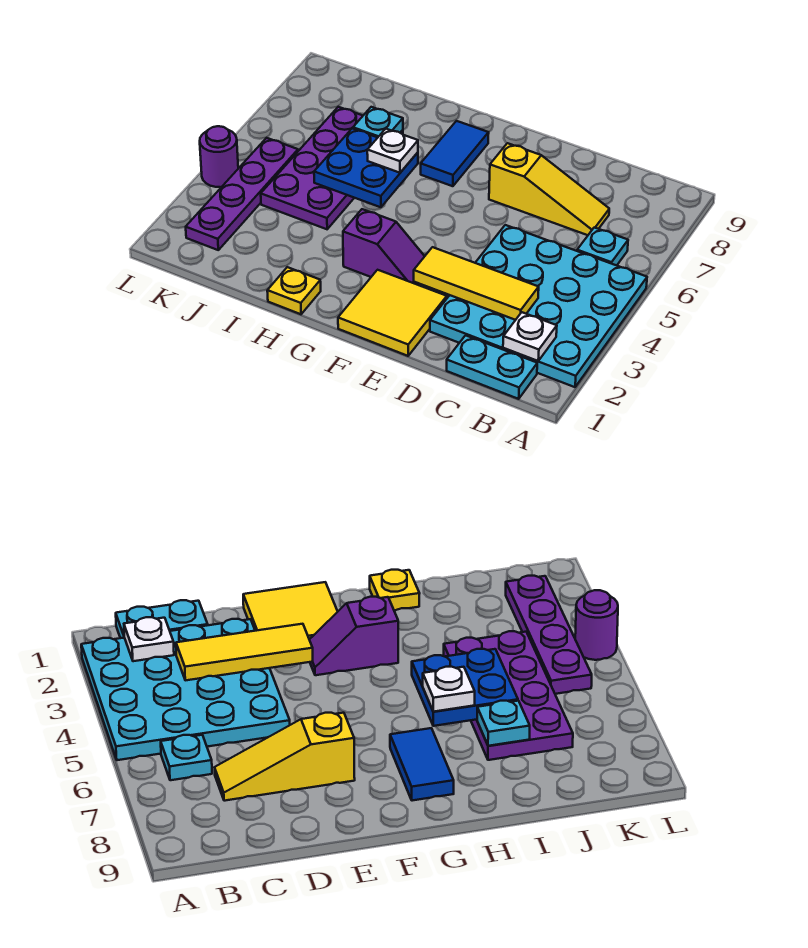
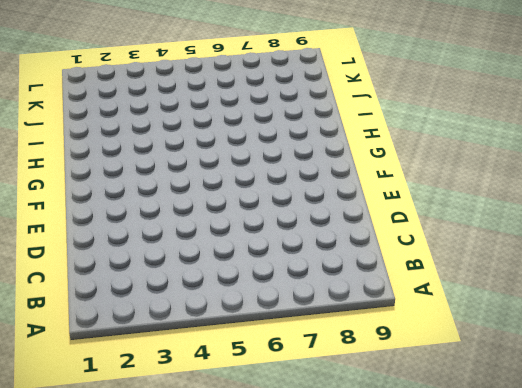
none -> cyan 4x4 plate [430,225,647,387]
none -> cyan 1x2 plate [447,335,537,399]
none -> cyan 1x1 plate [577,228,628,266]

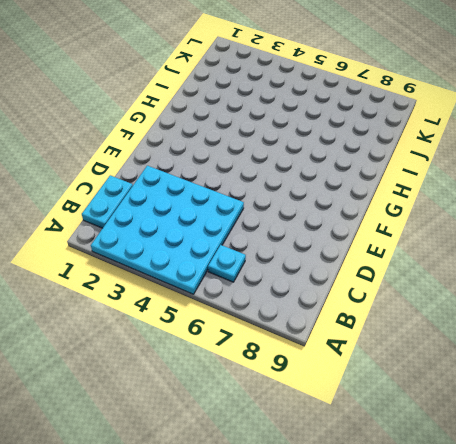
none -> yellow 1x3 slope [489,143,609,235]
none -> yellow 2x2 tile [338,270,447,356]
none -> purple 1x2 slope [343,209,425,285]

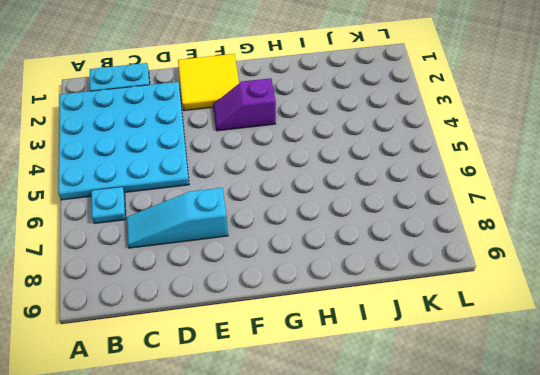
cyan 1x3 slope [126,188,228,248] -> yellow 1x3 slope [489,143,609,235]
none -> blue 1x2 tile [421,121,489,186]
none -> yellow 1x1 plate [267,267,321,314]
none -> purple 2x4 plate [261,107,403,229]

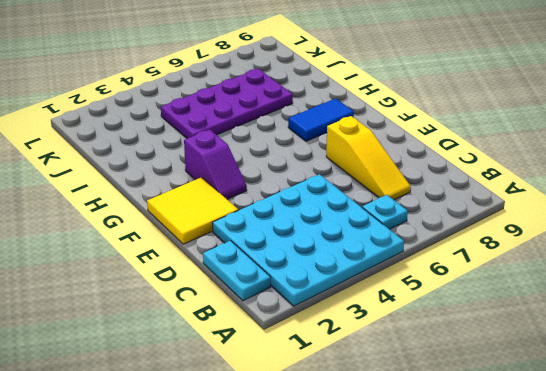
none -> yellow 1x1 plate [267,267,321,314]
none -> purple 1x4 plate [186,138,298,250]
none -> purple 1x1 round brick [200,126,238,187]

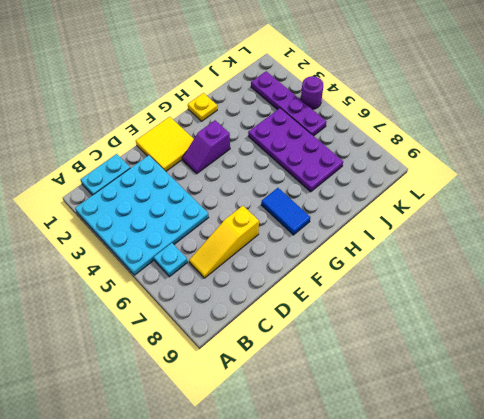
none -> white 1x1 plate [503,312,557,361]
none -> yellow 1x3 tile [414,247,539,320]
none -> blue 2x2 plate [314,128,418,207]

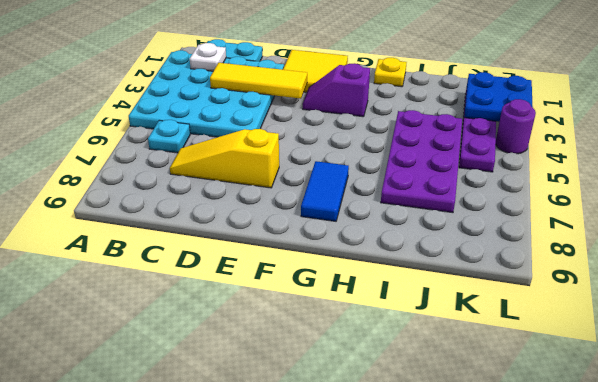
blue 2x2 plate [464,72,533,122] -> blue 2x2 plate moved to [314,128,418,207]
none -> cyan 1x1 plate [353,107,403,137]
none -> white 1x1 plate [367,129,418,173]

